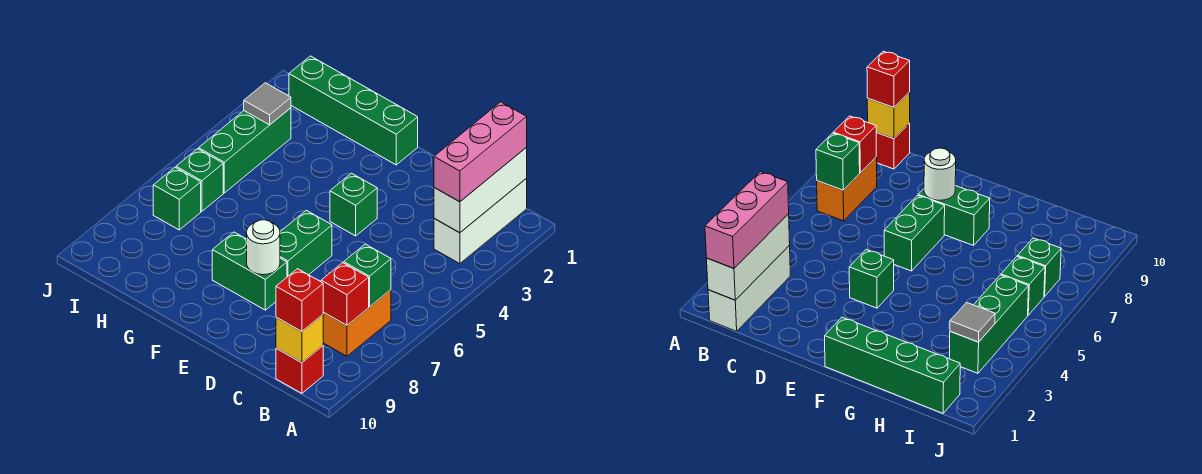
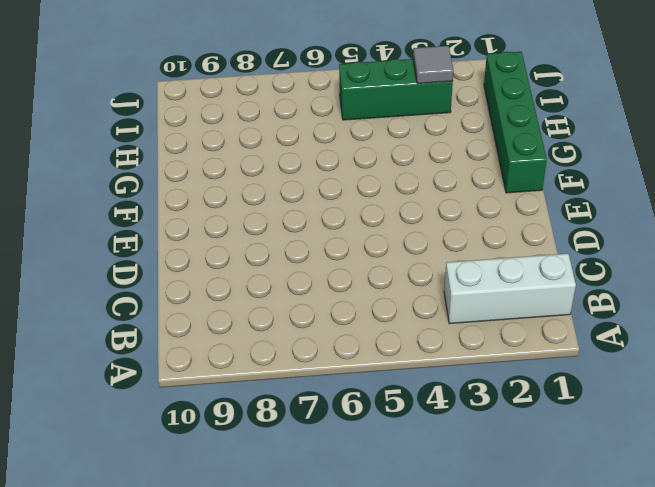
none -> orange 1x2 brick [323,290,391,356]
none -> red 1x1 brick [276,346,323,393]
none -> green 1x1 brick [330,173,377,236]

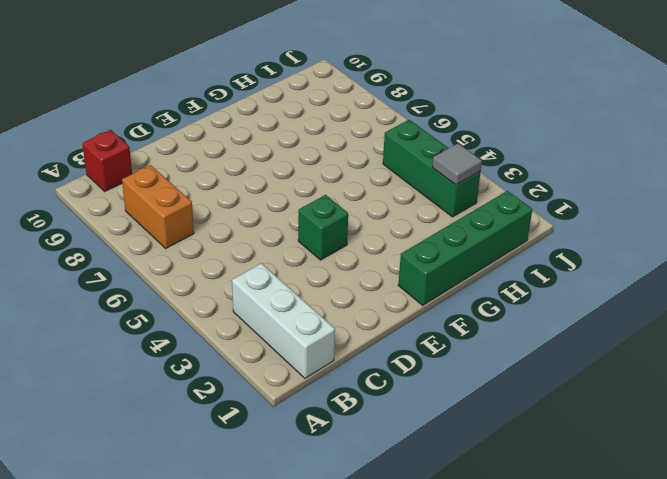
none -> green 1x2 brick [280,210,332,277]
none -> green 1x2 brick [212,232,287,310]
none -> green 1x1 brick [176,149,223,211]

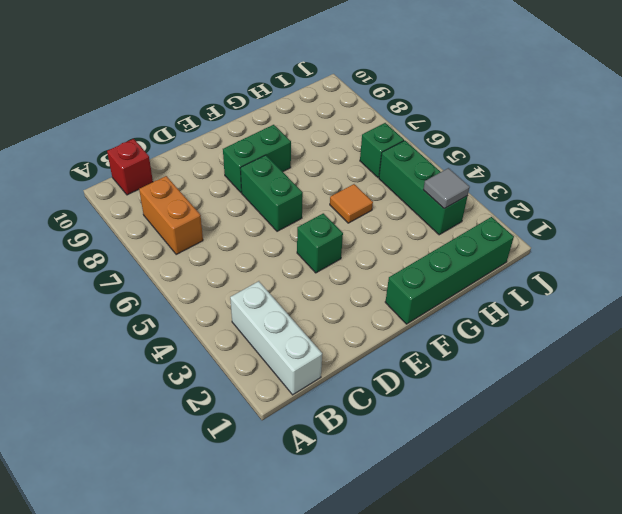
orange 1x1 tile [330,184,373,223] -> none
none -> green 1x1 brick [153,167,201,230]
none -> white 1x3 brick [434,148,527,233]
none -> green 1x1 brick [344,244,391,307]

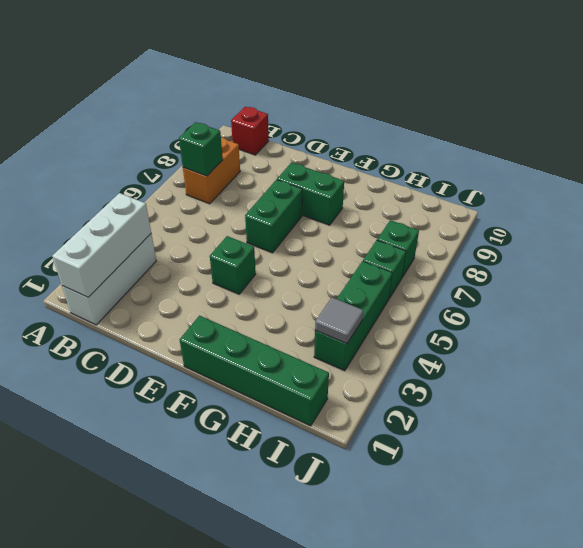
none -> red 1x1 brick [321,263,369,325]
none -> yellow 1x1 brick [276,315,323,363]
none -> white 1x1 round brick [247,220,280,275]

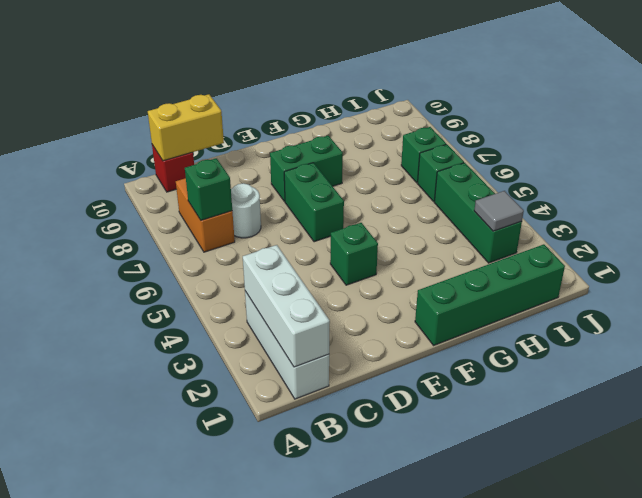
yellow 1x2 brick [148,94,224,161] -> yellow 1x1 brick [276,315,323,363]
white 1x1 round brick [231,183,261,238] -> white 1x1 round brick moved to [247,220,280,275]
none -> red 1x1 brick [321,263,369,325]
none -> pink 1x3 brick [434,102,527,202]
none -> red 1x1 brick [276,269,324,332]

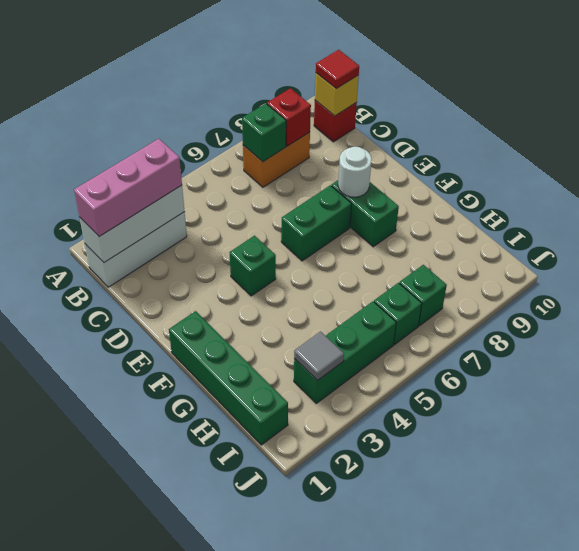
red 1x1 tile [316,50,359,89] -> red 1x1 brick [276,269,324,332]

